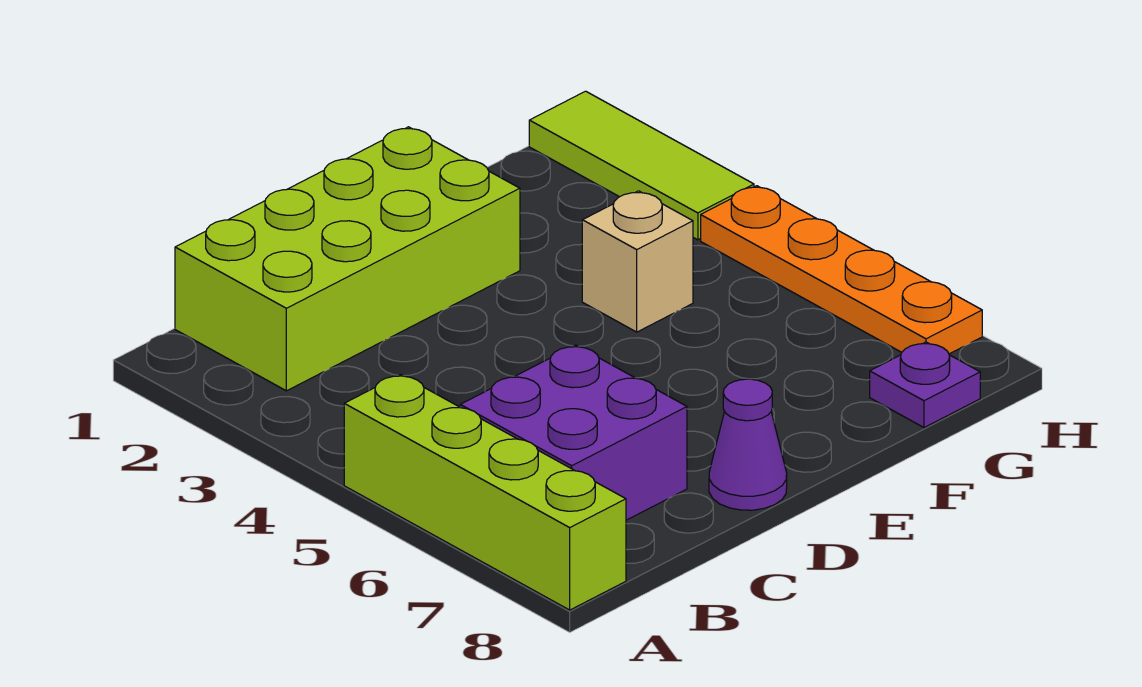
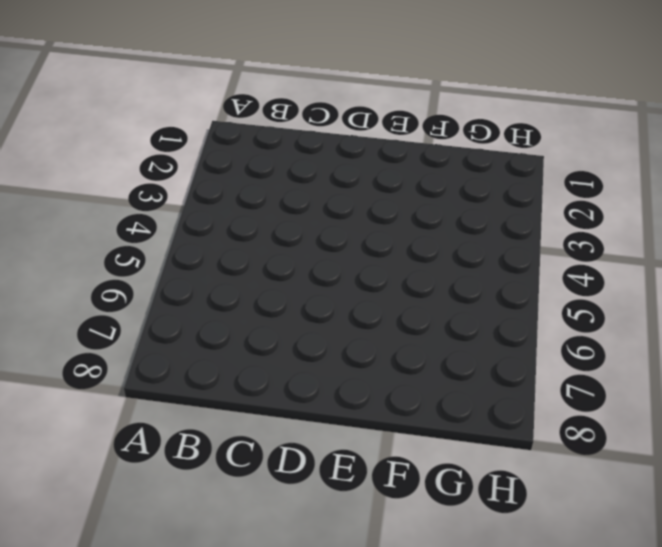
none -> lime 1x4 brick [344,375,626,610]
none -> lime 2x4 brick [175,127,520,391]

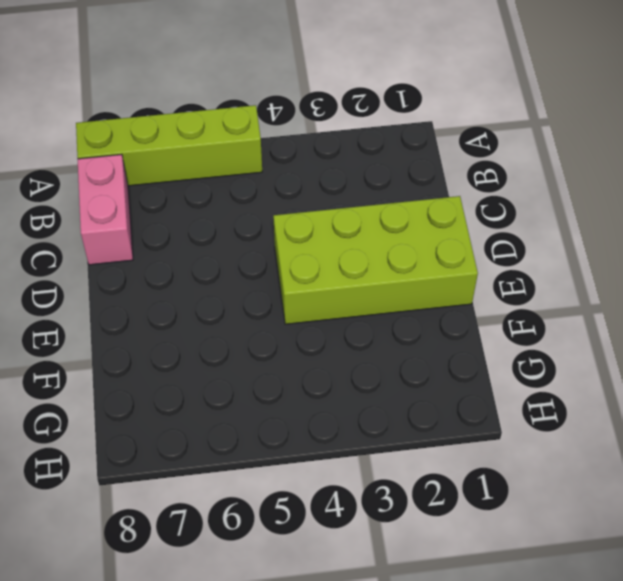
pink 1x2 brick [78,154,133,265] -> none
lime 2x4 brick [273,196,478,324] -> lime 2x4 brick turned to [175,127,520,391]
none -> purple 2x2 brick [460,345,687,520]
none -> purple 1x1 cone [709,379,787,510]

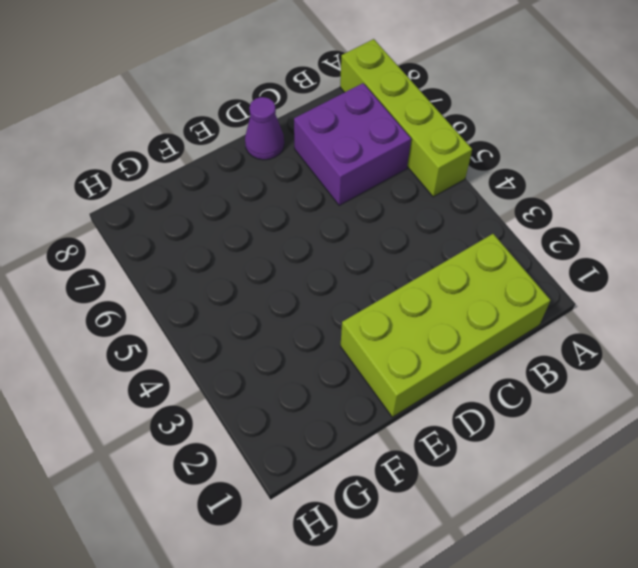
none -> tan 1x1 brick [582,191,693,332]
none -> purple 1x1 plate [870,342,980,428]

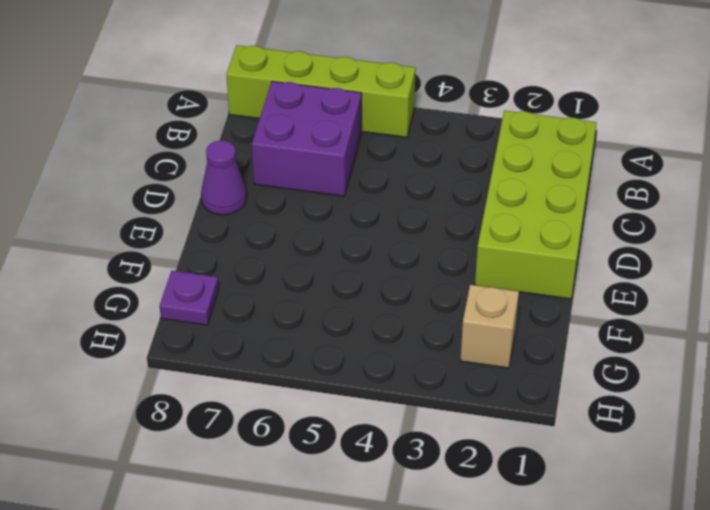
tan 1x1 brick [460,285,519,368] -> tan 1x1 brick moved to [582,191,693,332]
none -> lime 1x3 tile [529,91,754,240]
none -> orange 1x4 plate [701,186,982,354]

